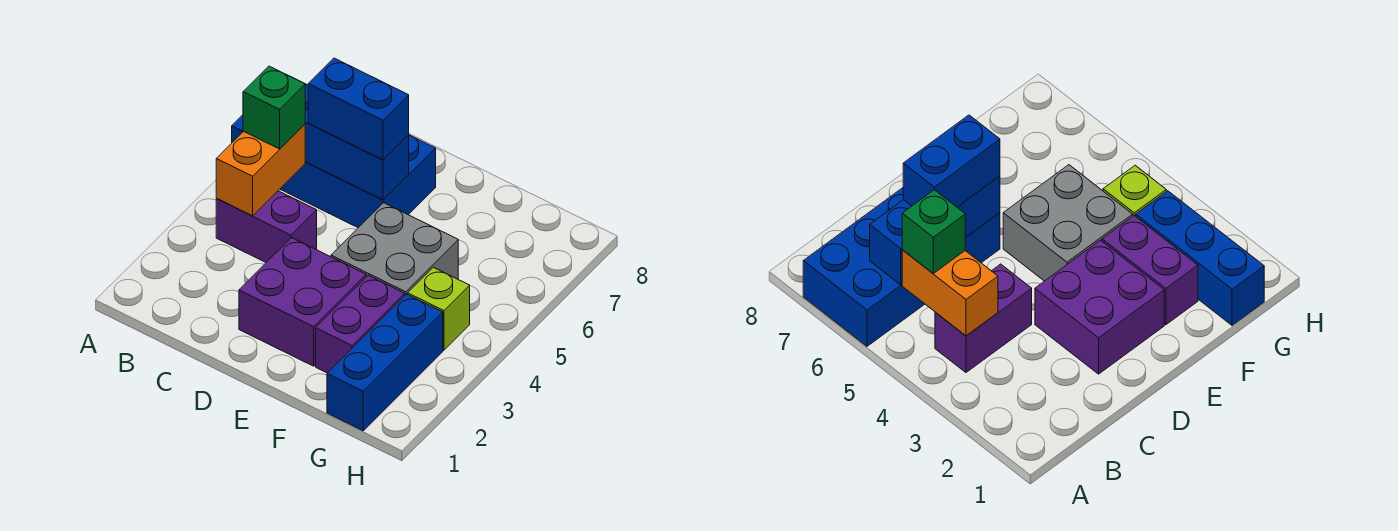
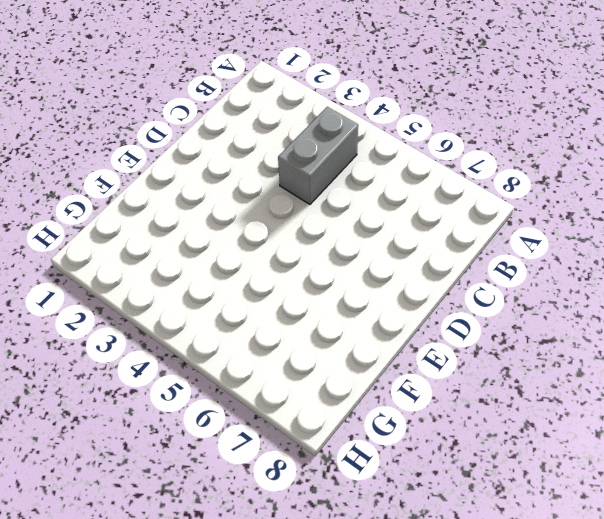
grey 1x2 brick [278,107,358,204] -> purple 1x2 brick [216,191,317,262]
none -> blue 2x4 brick [232,115,436,228]
none -> purple 2x2 brick [239,238,366,366]

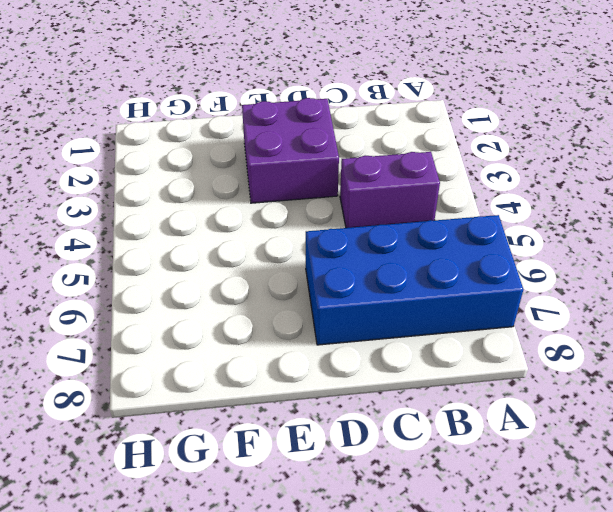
none -> grey 2x2 brick [331,203,458,295]
none -> purple 1x2 brick [316,275,405,373]

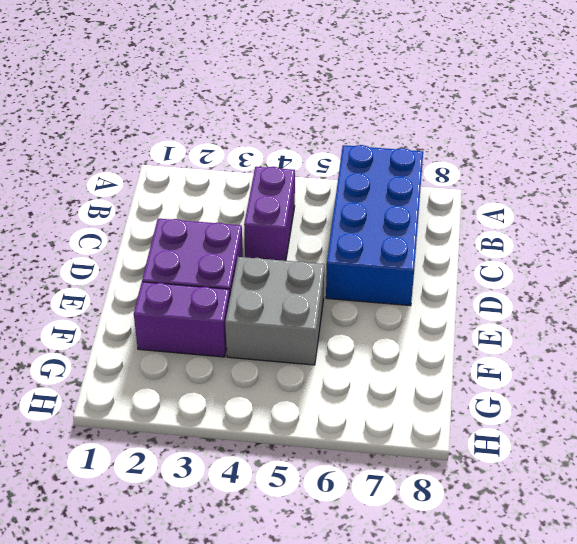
none -> blue 1x3 brick [327,294,443,431]
none -> lime 1x1 brick [408,267,470,350]

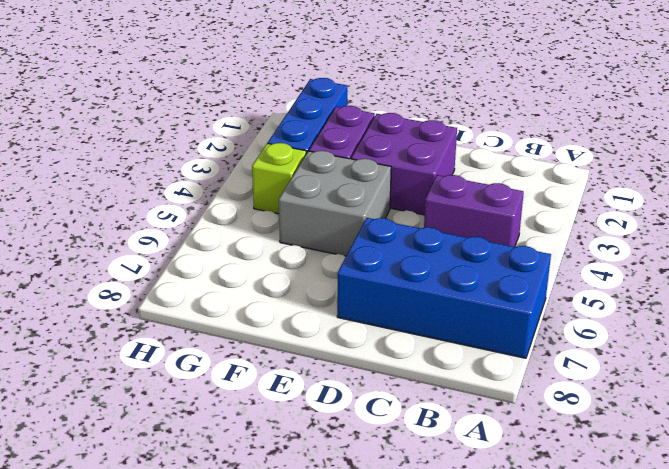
none -> orange 1x2 brick [216,124,305,216]
none -> blue 1x3 brick [305,84,409,200]

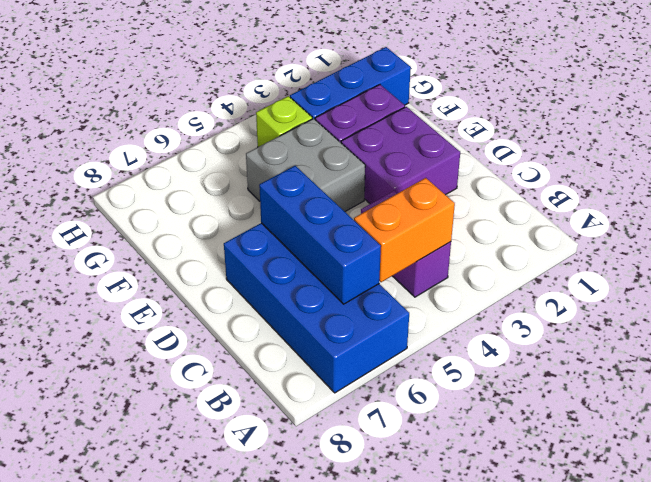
none -> green 1x1 brick [243,66,305,149]
none -> blue 1x2 brick [308,58,409,160]

